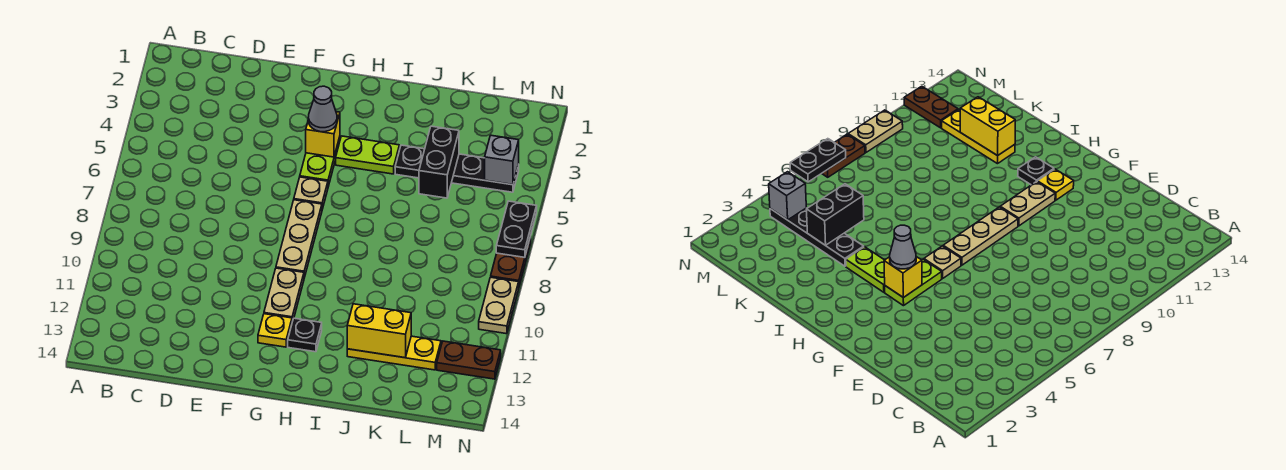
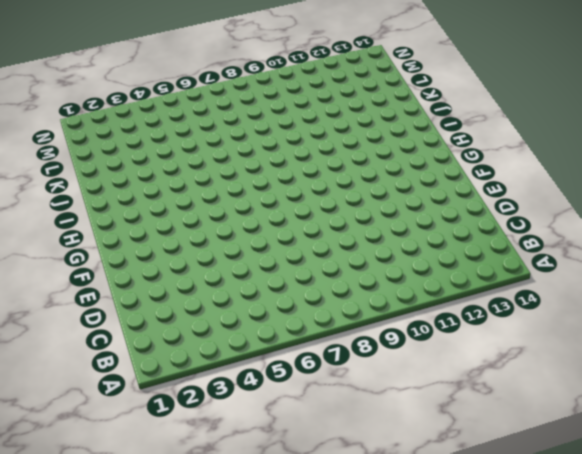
none -> lime 1x2 plate [300,137,340,186]
none -> tan 1x1 plate [294,177,328,209]
none -> tan 1x3 plate [276,200,322,278]

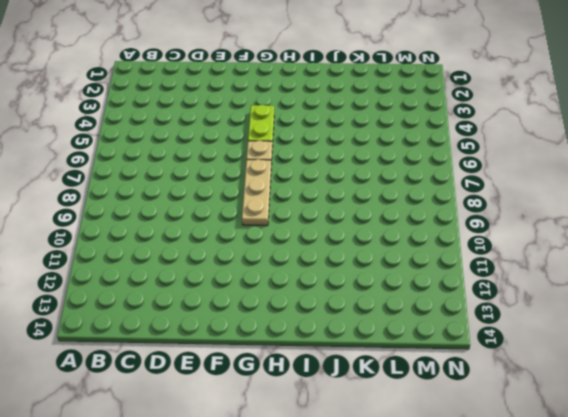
none -> tan 1x2 plate [264,268,304,321]
none -> yellow 1x1 plate [258,314,292,347]
none -> lime 1x2 plate [336,136,399,174]

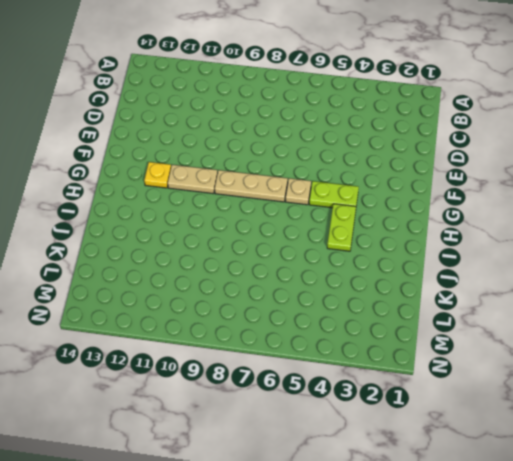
none -> black 1x1 plate [288,318,322,352]
none -> black 1x4 plate [395,145,519,192]
none -> yellow 1x3 plate [347,336,441,370]

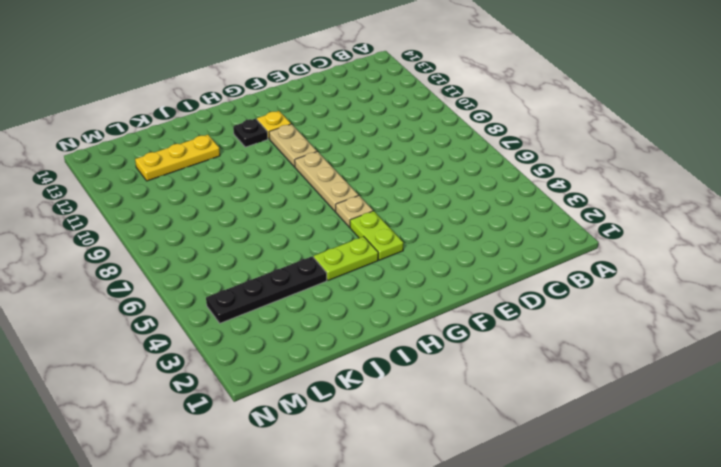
none -> brown 1x2 plate [437,341,501,379]
none -> brown 1x2 plate [491,237,531,286]
none -> tan 1x2 plate [479,277,519,334]

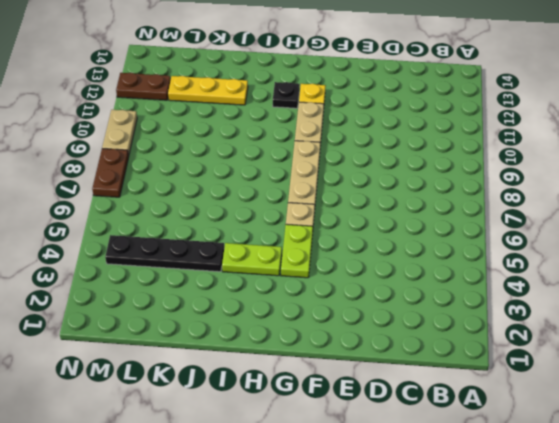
none -> yellow 1x1 brick [306,112,340,157]
none -> yellow 1x2 brick [347,304,411,358]
none -> black 1x2 brick [419,126,459,198]

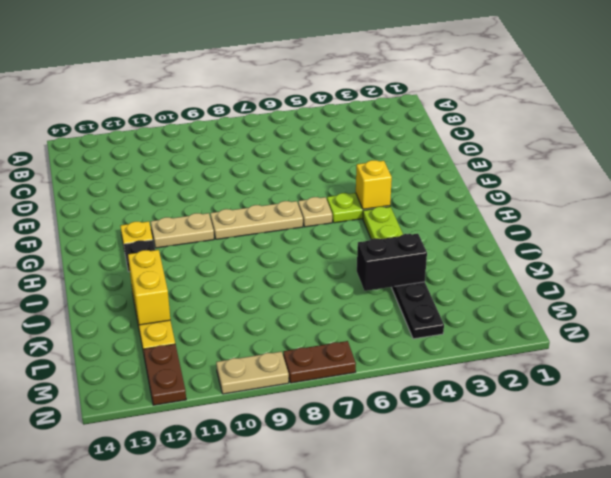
none -> grey 1x1 brick [485,135,519,185]
none -> black 1x2 plate [496,201,537,257]
none -> grey 1x1 cone [308,86,337,132]

